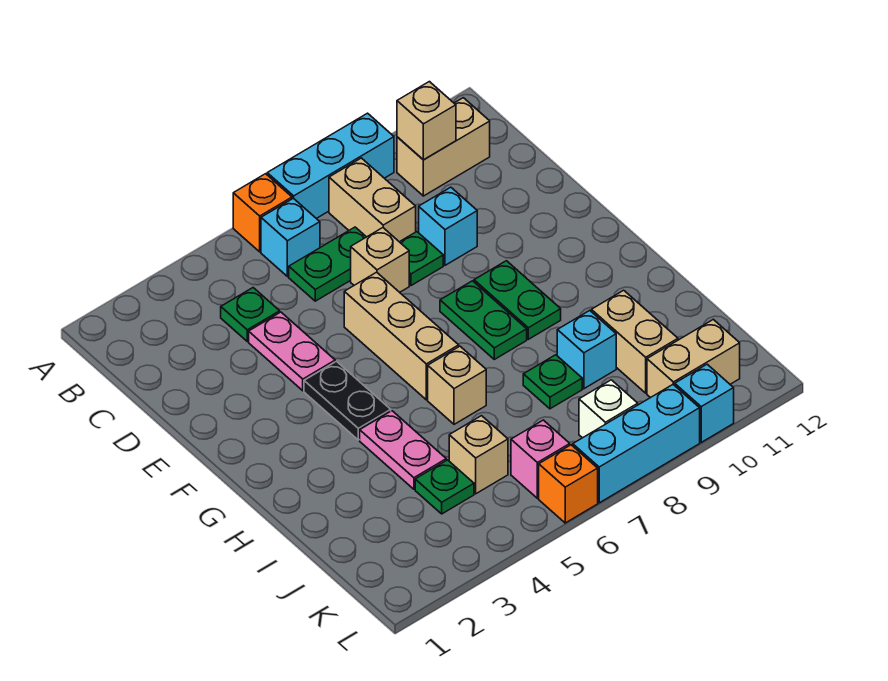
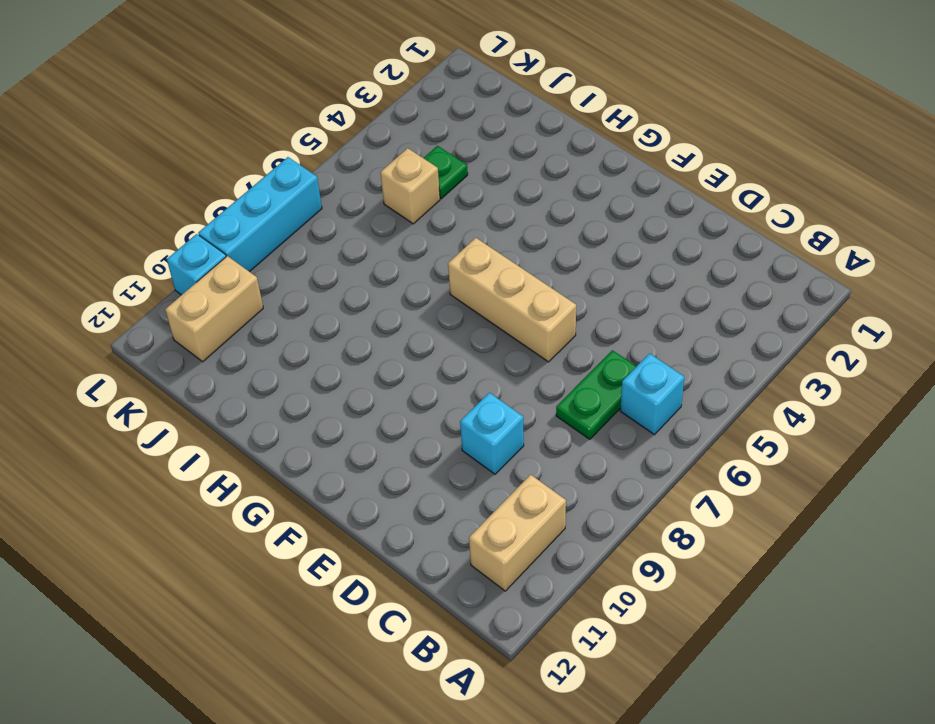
none -> orange 1x1 brick [233,174,292,252]
none -> cyan 1x3 brick [267,113,394,218]
none -> tan 1x2 brick [329,158,416,242]

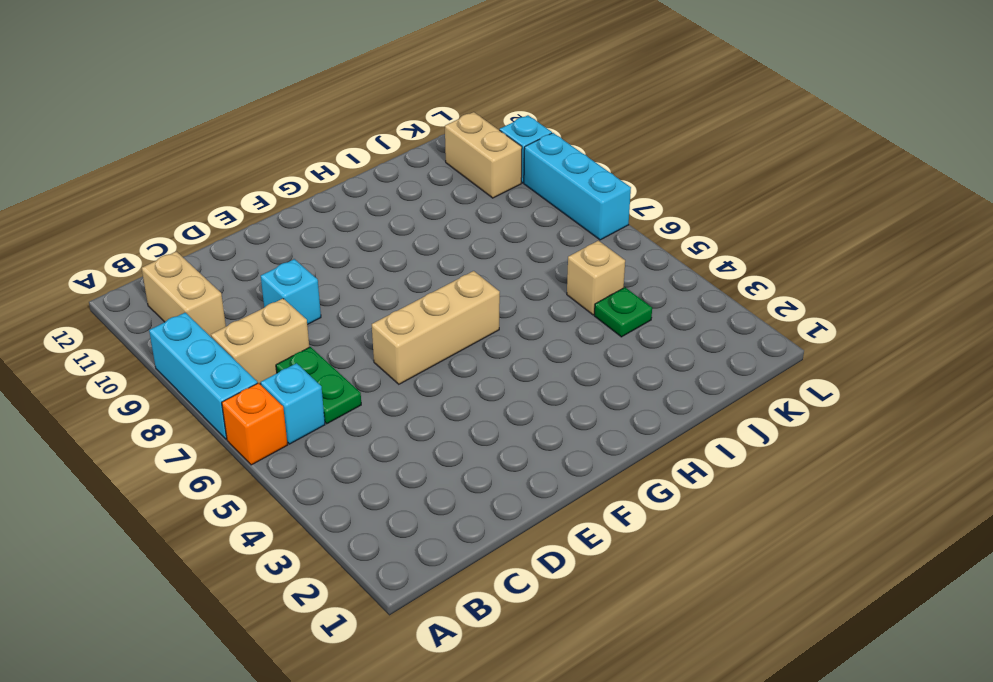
none -> green 1x1 plate [221,288,280,341]
none -> pink 1x2 plate [249,312,335,391]
none -> tan 1x1 brick [351,228,409,292]

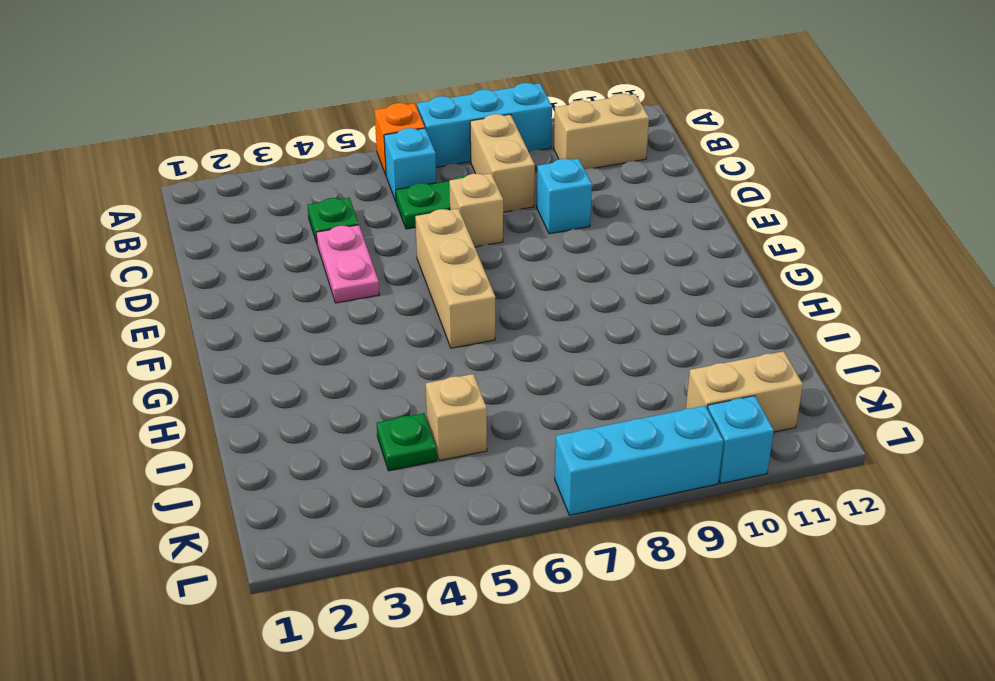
none -> green 1x1 plate [400,232,443,286]
none -> black 1x2 plate [304,361,391,440]
none -> green 1x2 plate [440,281,527,359]

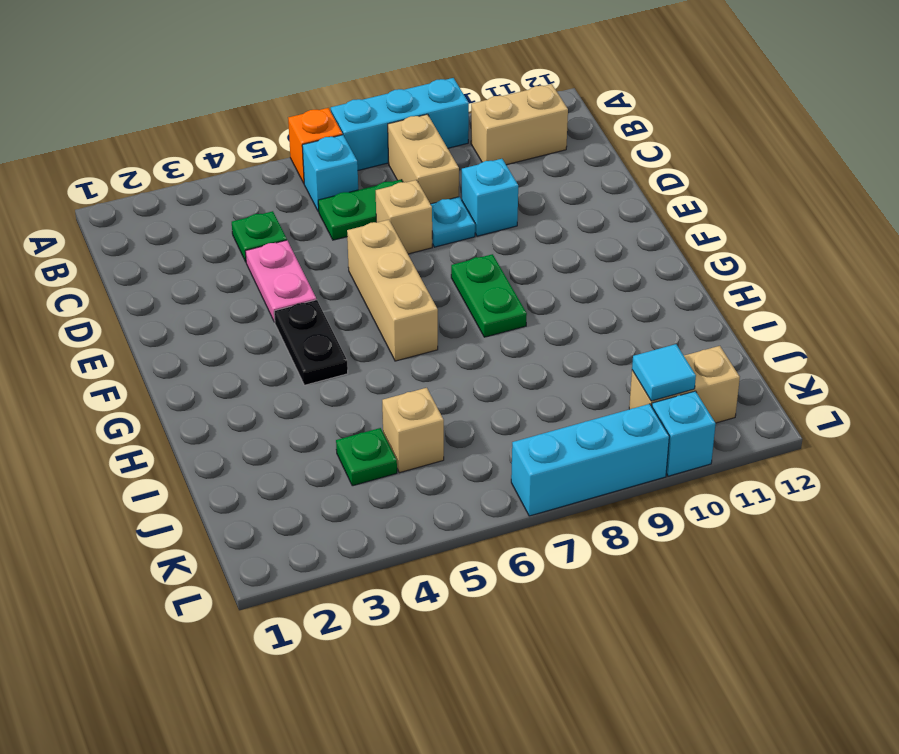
cyan 1x1 plate [431,197,475,247] -> green 1x1 plate [400,232,443,286]
cyan 1x1 tile [632,344,696,401] -> none
none -> green 1x2 plate [474,261,561,339]
none -> pink 1x2 plate [360,411,446,489]
none -> tan 1x1 brick [428,346,486,424]

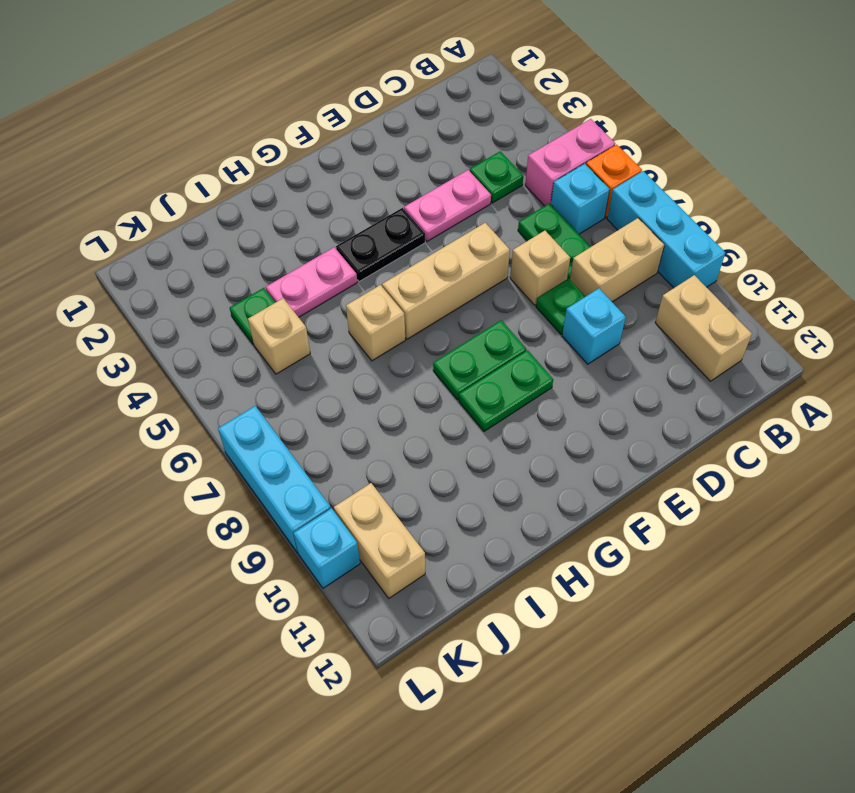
pink 1x2 brick [525,119,615,206] -> none
none -> green 1x1 plate [523,355,582,409]
none -> cyan 1x1 brick [557,311,616,389]
none -> tan 1x2 brick [591,290,678,393]

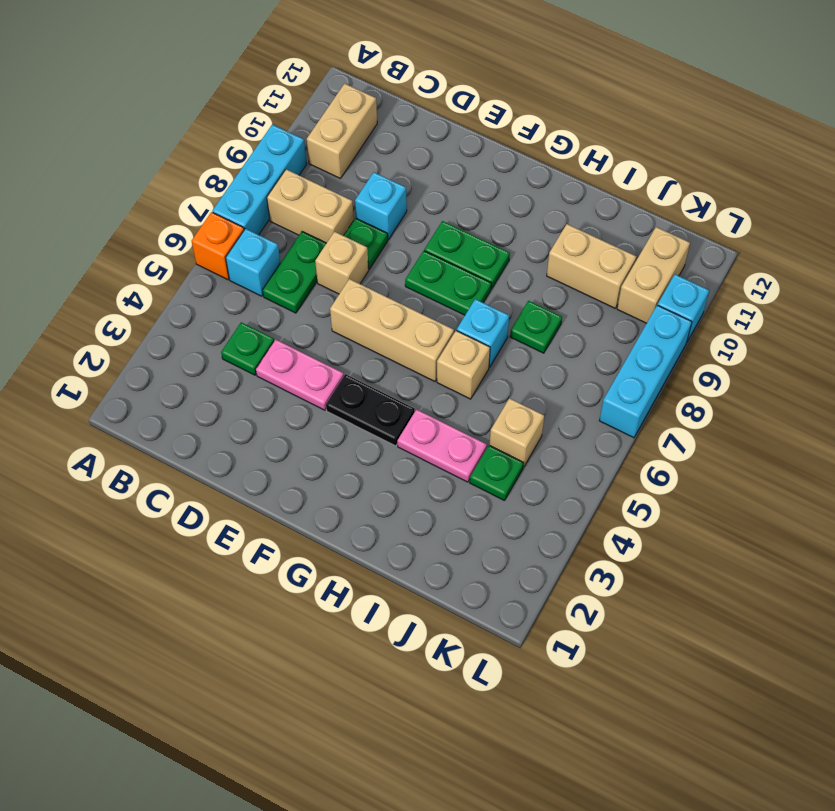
cyan 1x1 brick [457,299,509,367] -> cyan 1x1 brick moved to [557,311,616,389]
none -> pink 1x1 brick [511,420,570,498]
none -> white 1x1 brick [579,380,638,438]
none -> orange 1x1 brick [539,445,598,523]

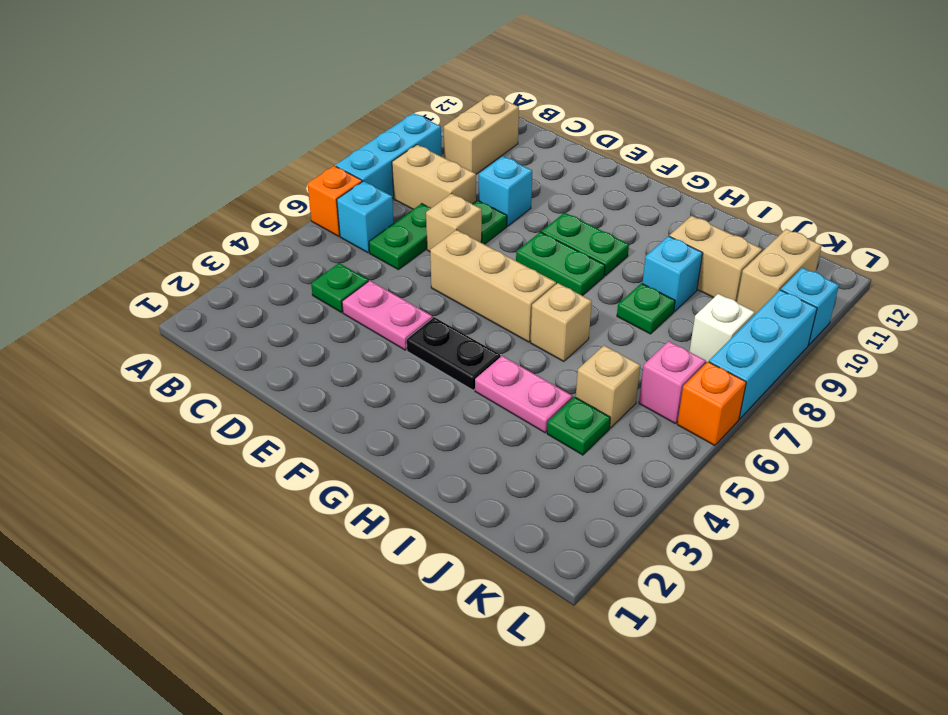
none -> tan 1x1 brick [397,82,456,160]

